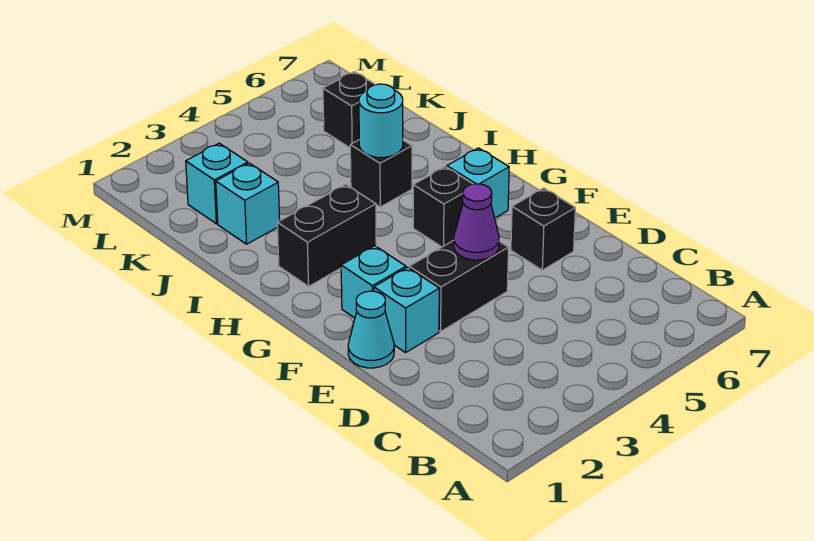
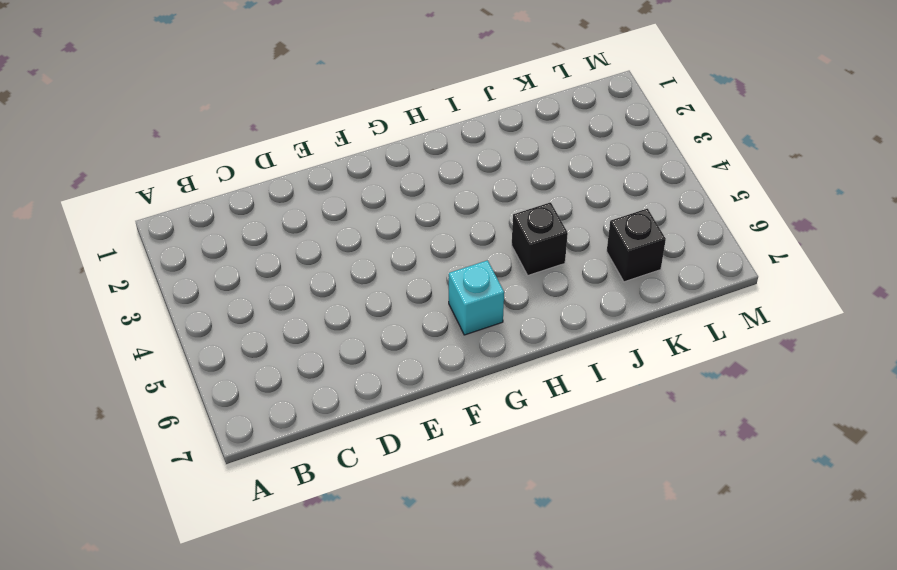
none -> cyan 1x1 cone [348,291,394,368]
none -> cyan 1x1 brick [374,267,439,353]
none -> black 1x2 brick [409,240,509,331]

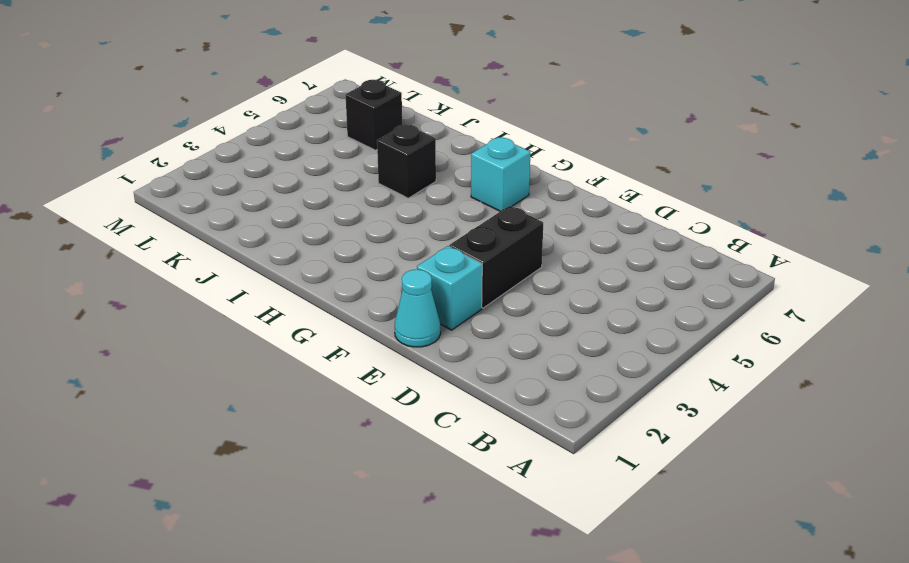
none -> black 1x1 brick [511,188,575,270]
none -> cyan 1x1 brick [341,246,406,318]
none -> black 1x1 brick [413,167,472,247]

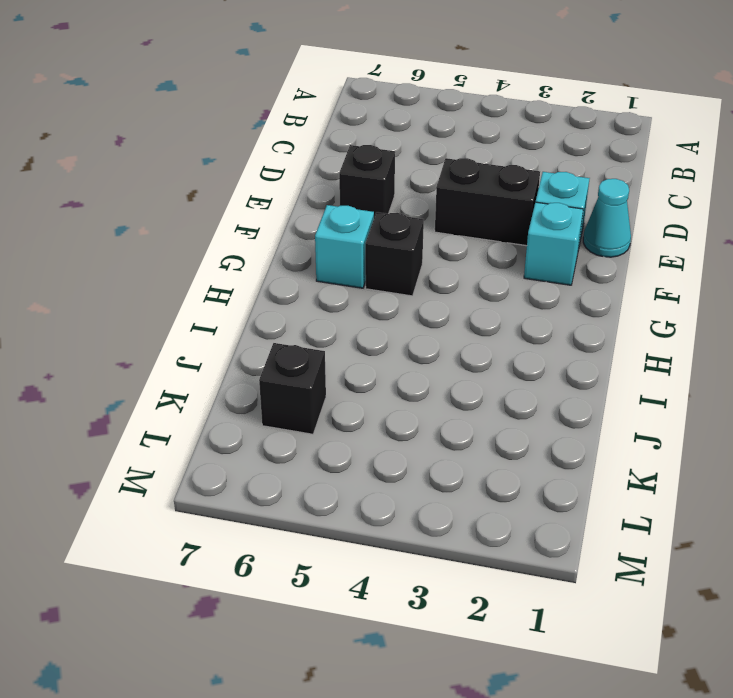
none -> black 1x2 brick [277,184,376,286]
none -> black 1x1 brick [350,140,412,207]
none -> cyan 1x1 brick [216,163,280,244]

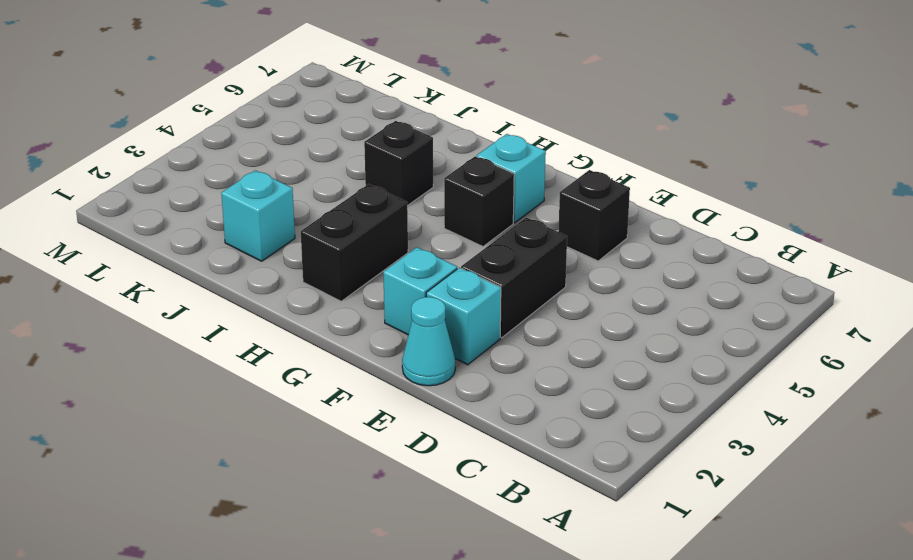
none -> cyan 1x1 brick [186,143,248,224]
none -> black 1x1 brick [323,72,375,148]
none -> purple 1x1 cone [454,184,499,260]

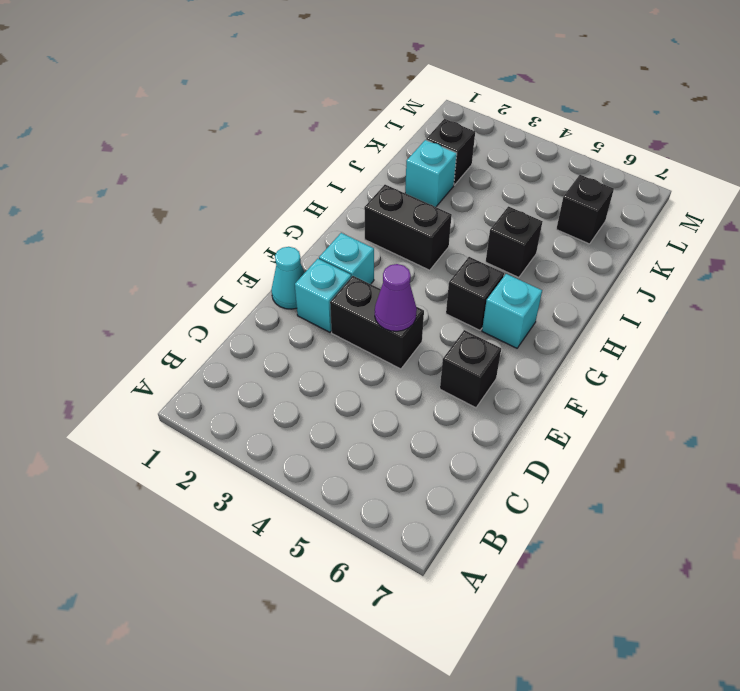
black 1x1 brick [426,119,475,185] -> cyan 1x1 brick [186,143,248,224]
none -> cyan 1x1 round brick [359,84,403,158]

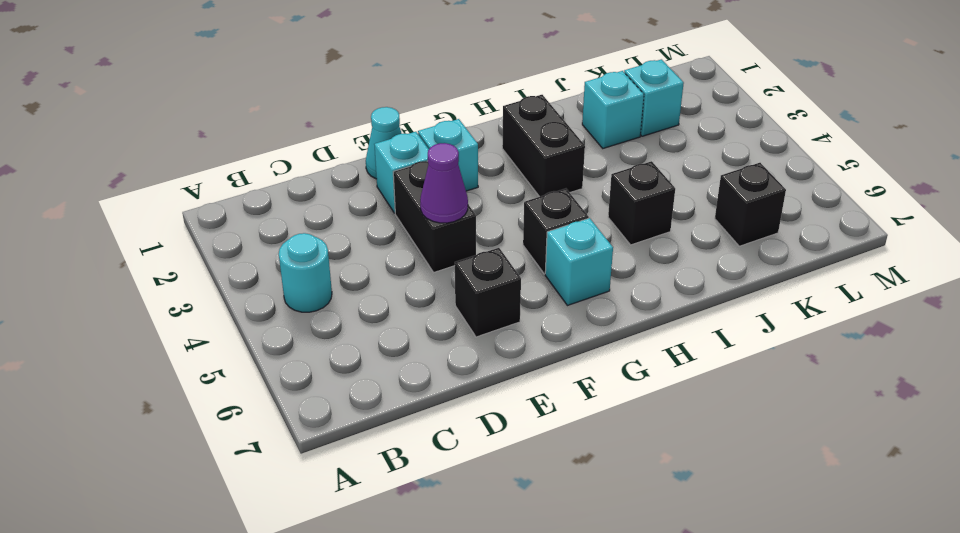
cyan 1x1 round brick [279,233,332,312] -> cyan 1x1 round brick moved to [359,84,403,158]

